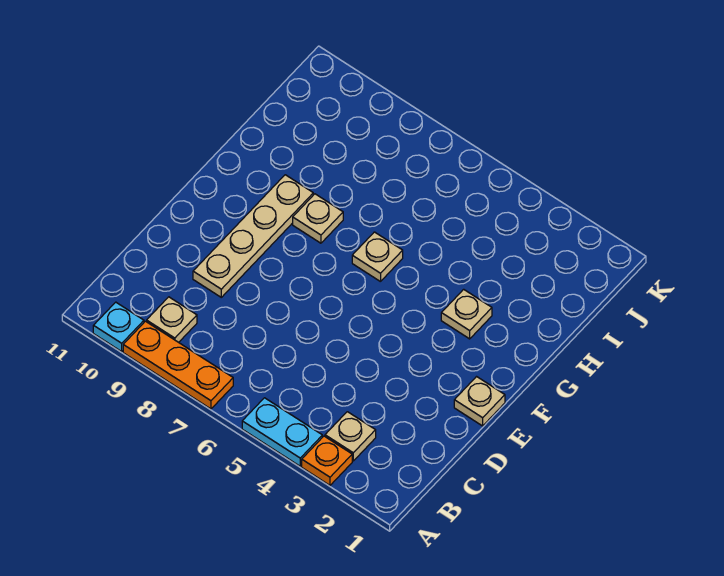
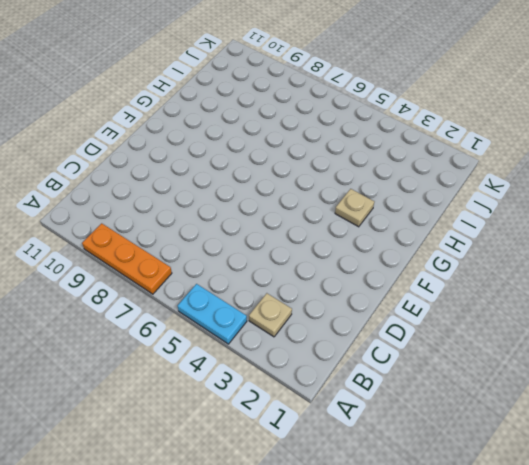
none -> orange 1x1 plate [302,436,352,485]
none -> cyan 1x1 plate [93,302,144,352]

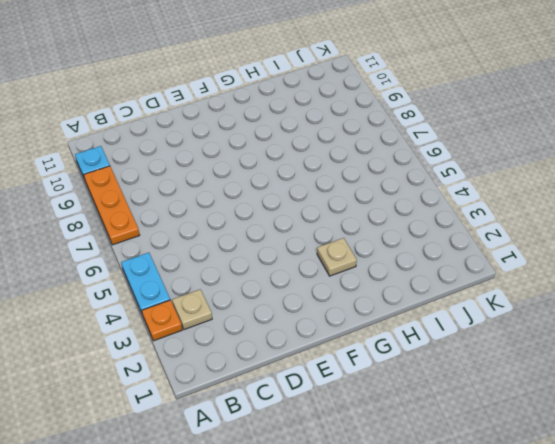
none -> tan 1x1 plate [147,297,197,342]
none -> tan 1x4 plate [193,175,313,297]

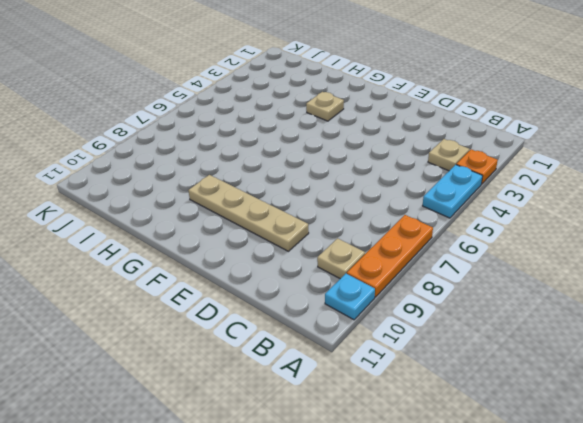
none -> tan 1x1 plate [454,377,505,426]
none -> tan 1x1 plate [352,232,403,282]

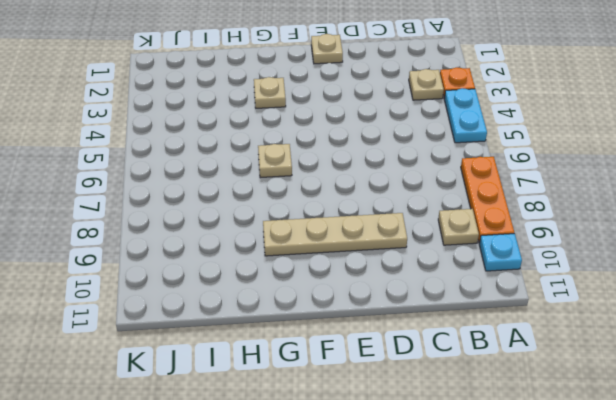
none -> tan 1x1 plate [293,194,343,243]

